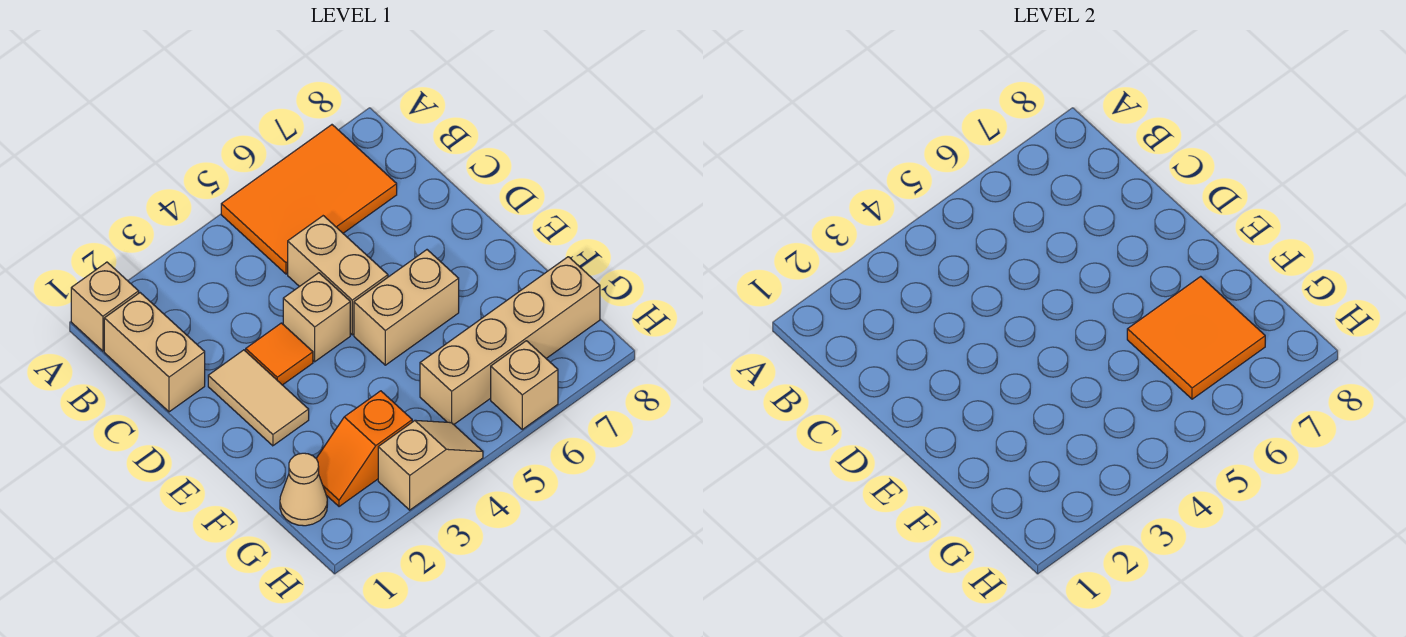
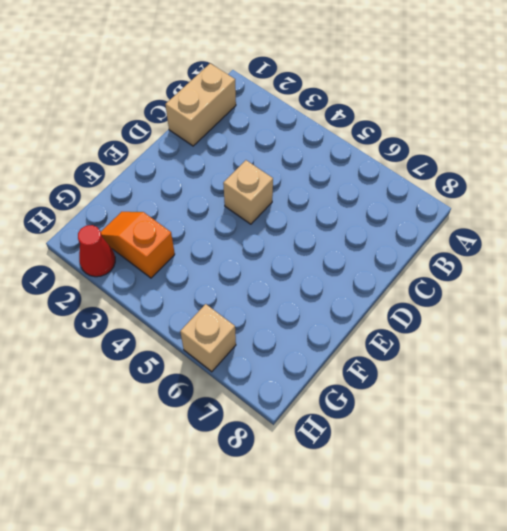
red 1x1 cone [78,225,115,277] -> none
none -> tan 1x1 brick [71,262,139,351]
none -> orange 2x3 tile [221,125,397,274]
none -> tan 1x2 brick [288,216,388,335]

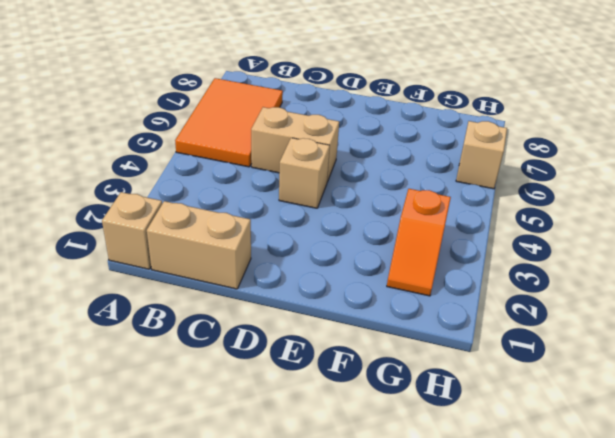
none -> tan 1x2 tile [208,350,309,446]
none -> orange 1x1 tile [246,323,313,385]
none -> tan 1x2 brick [354,250,459,365]

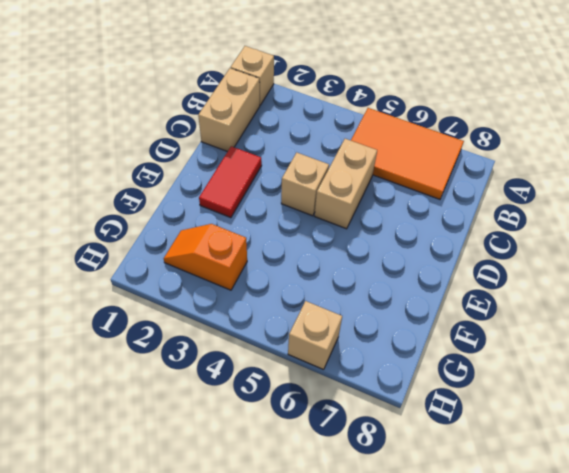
red 1x2 tile [199,146,262,218] -> tan 1x2 tile [208,350,309,446]
none -> orange 1x1 tile [246,323,313,385]
none -> tan 1x2 brick [354,250,459,365]
none -> tan 1x1 cone [280,453,327,526]

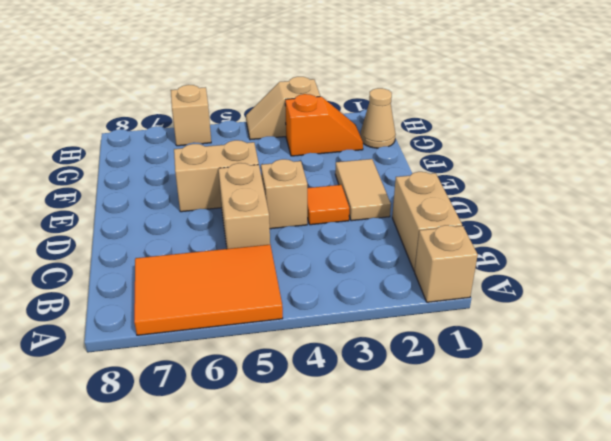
none -> tan 1x4 brick [420,257,600,424]
none -> orange 2x2 tile [1127,276,1265,399]

